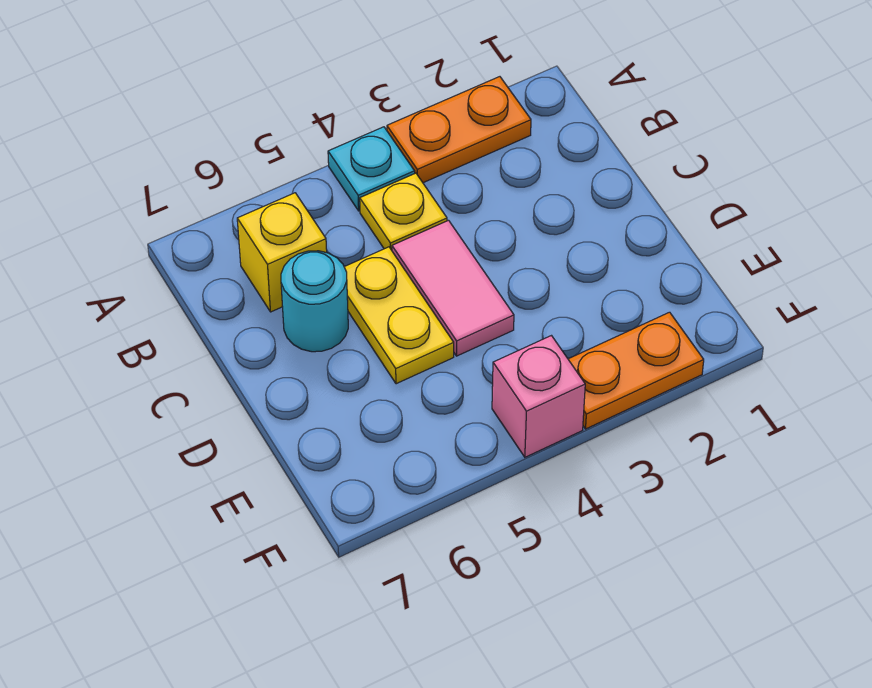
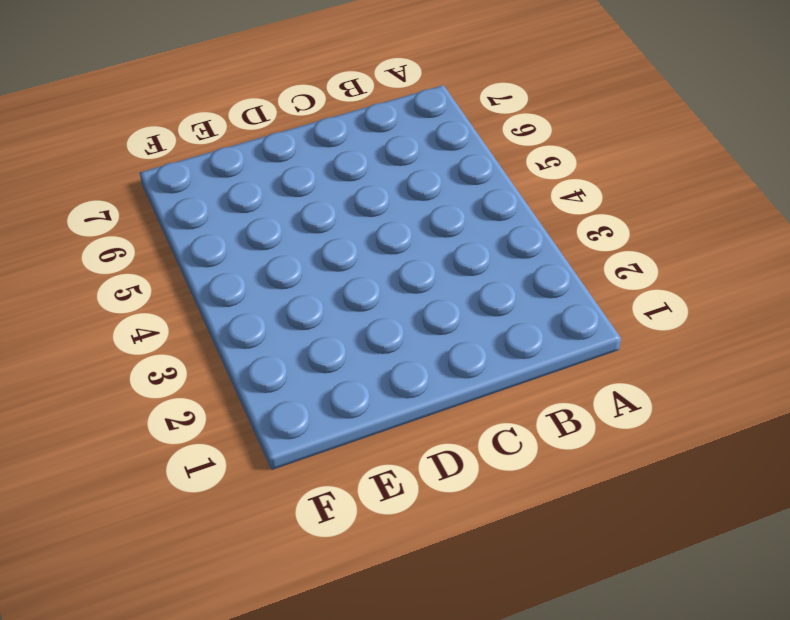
none -> orange 1x2 plate [387,77,531,183]
none -> cyan 1x1 plate [328,127,415,211]

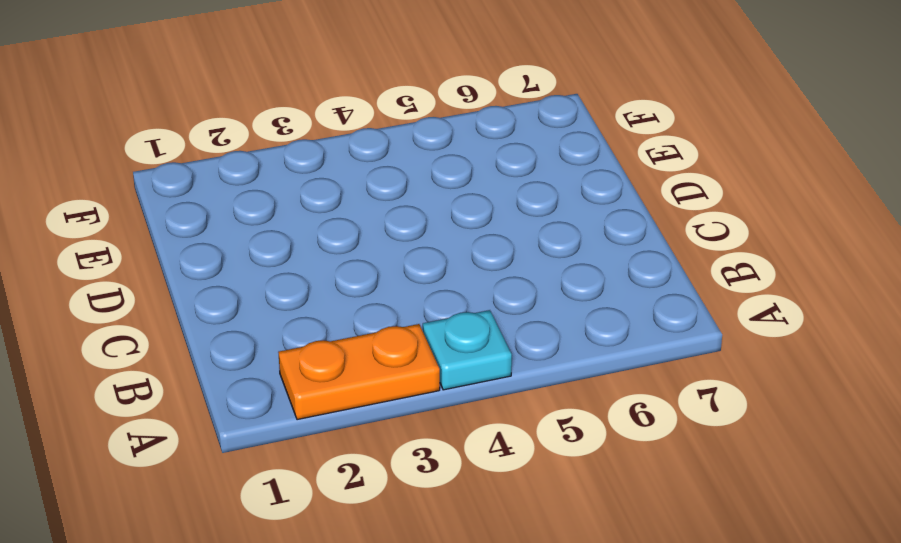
none -> yellow 1x1 plate [360,173,447,250]
none -> yellow 1x1 brick [237,193,327,312]

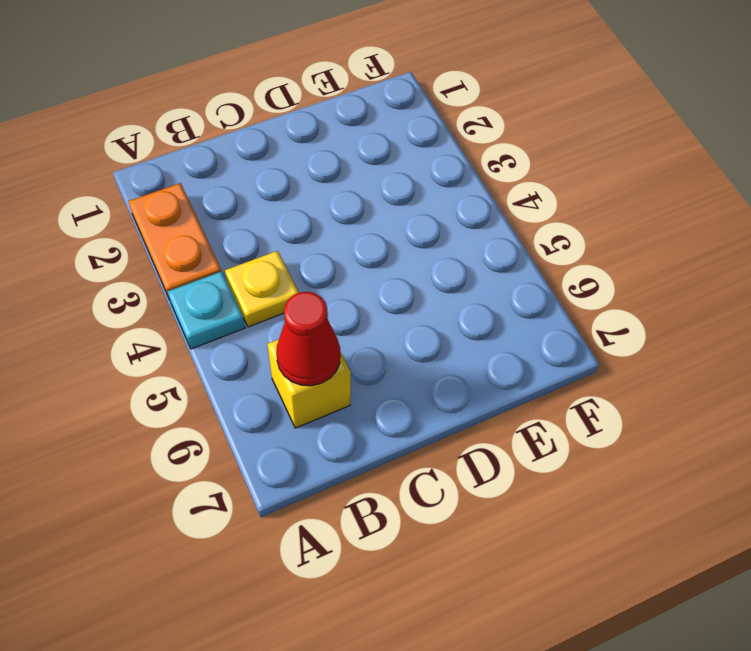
red 1x1 cone [276,292,340,386] -> none
none -> pink 1x2 tile [392,220,514,356]
none -> yellow 1x2 plate [344,247,454,384]

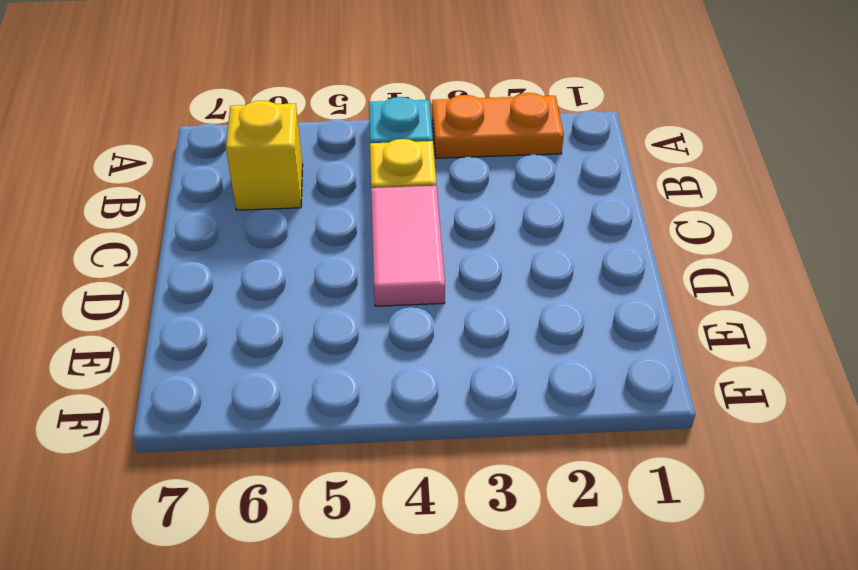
none -> yellow 1x2 plate [344,247,454,384]
none -> cyan 1x1 round brick [281,251,348,352]

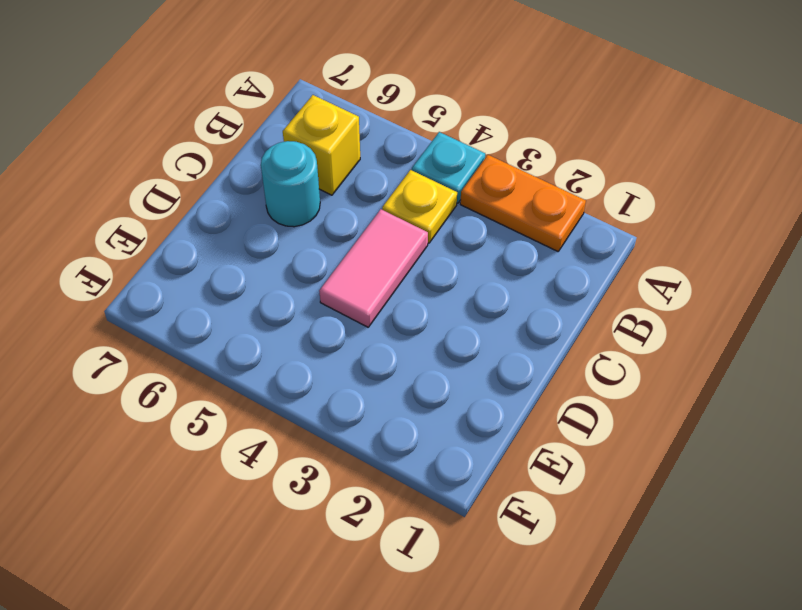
none -> yellow 1x2 plate [344,247,454,384]
none -> orange 1x2 plate [568,312,704,429]

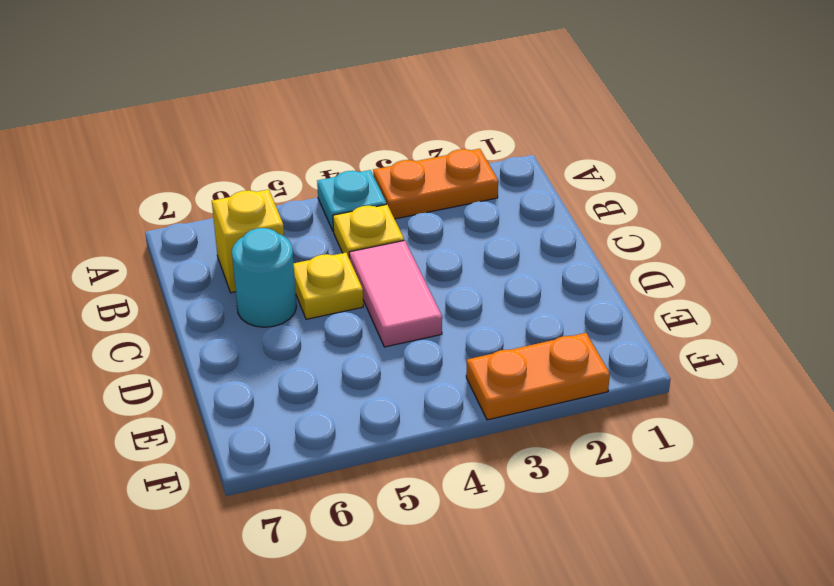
yellow 1x1 plate [294,253,363,319] -> yellow 1x2 plate [344,247,454,384]
none -> pink 1x1 brick [492,336,585,457]

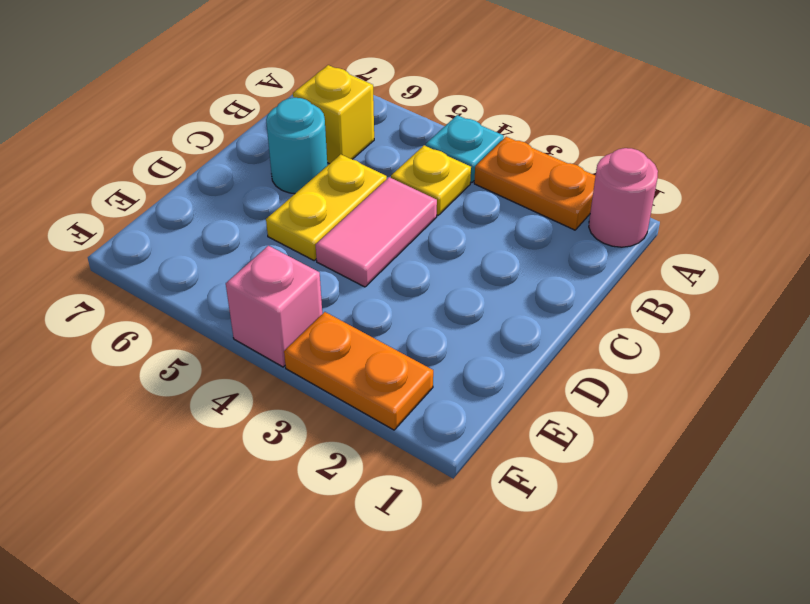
pink 1x1 round brick [589,148,658,247] -> none

